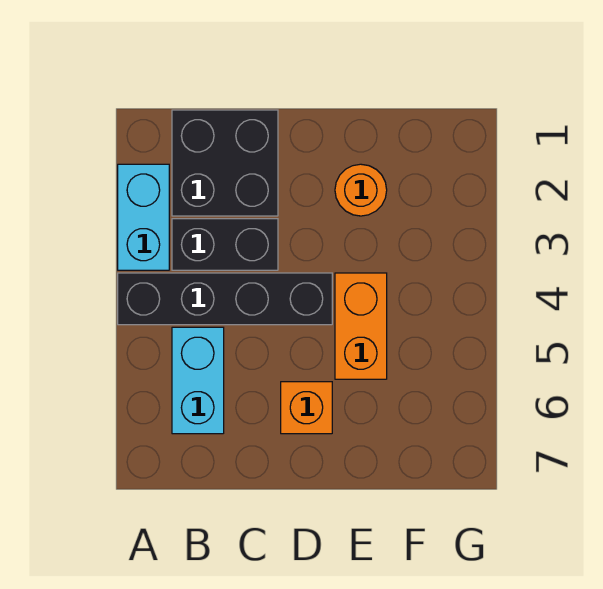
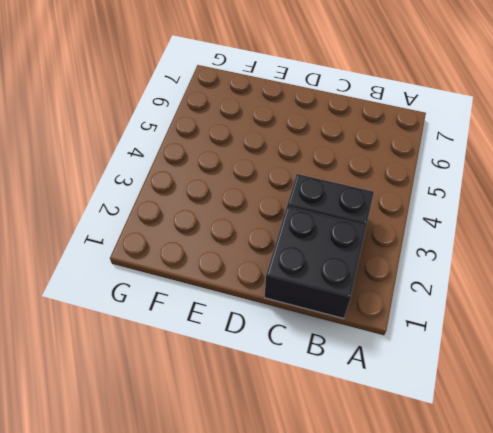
none -> cyan 1x2 brick [118,164,169,270]
none -> black 1x4 brick [118,273,332,325]

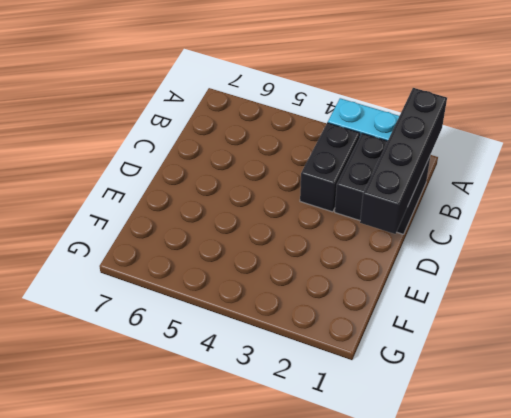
black 1x4 brick [360,88,447,234] -> black 1x4 brick moved to [118,273,332,325]
none -> cyan 1x2 brick [172,327,224,434]
none -> orange 1x1 brick [281,382,332,434]

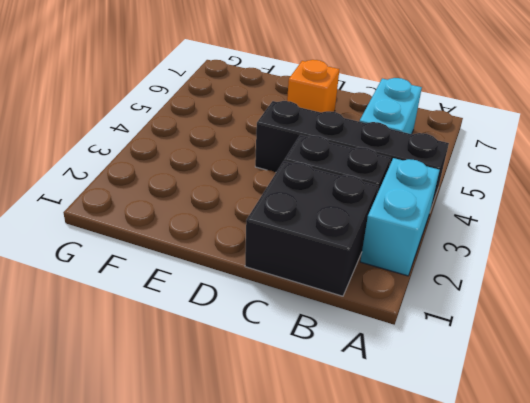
none -> orange 1x1 round brick [335,164,387,216]
none -> orange 1x2 brick [335,273,387,379]

